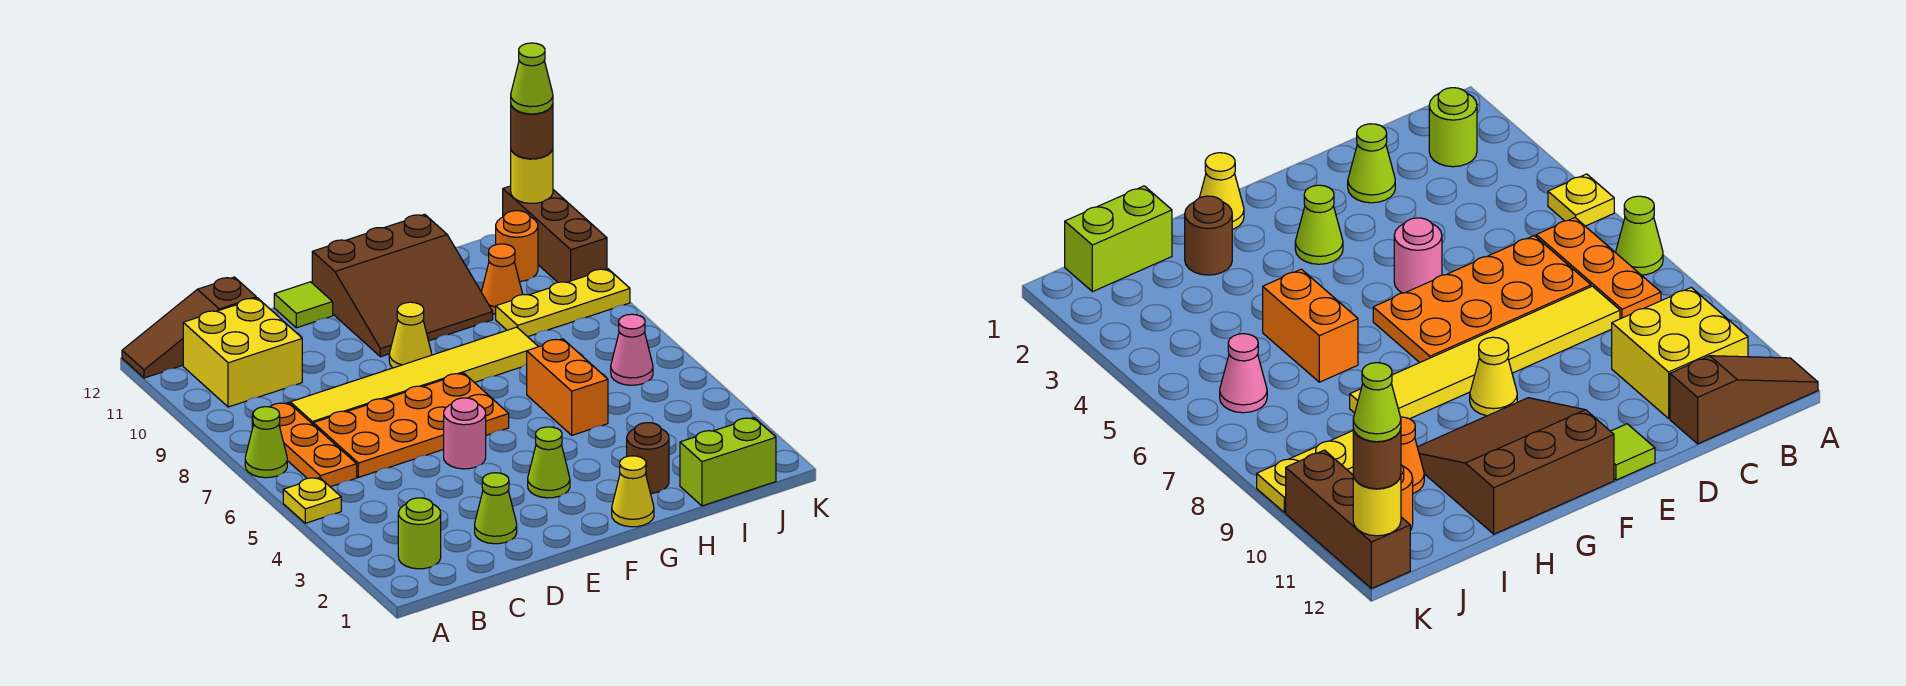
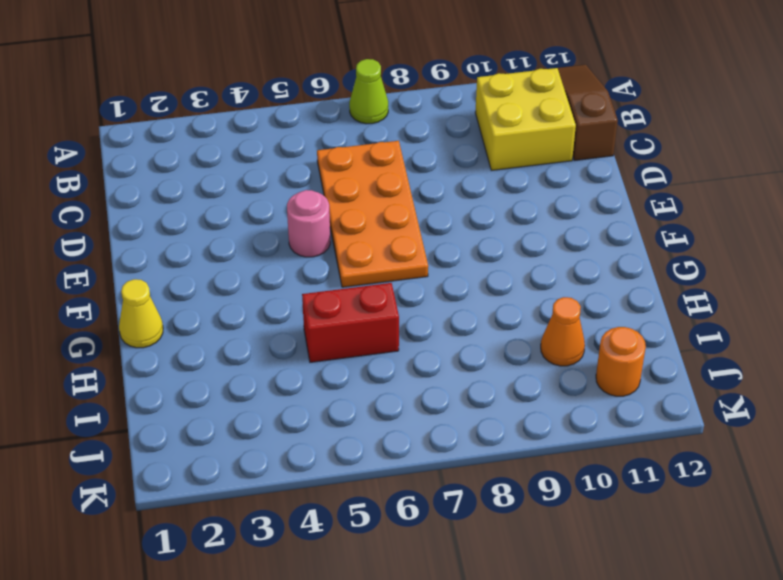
red 1x2 brick [302,283,399,362] -> orange 1x2 brick [527,339,608,435]
none -> yellow 1x1 plate [283,477,341,523]
none -> lime 1x1 round brick [398,498,441,569]
none -> orange 1x3 plate [252,403,357,487]

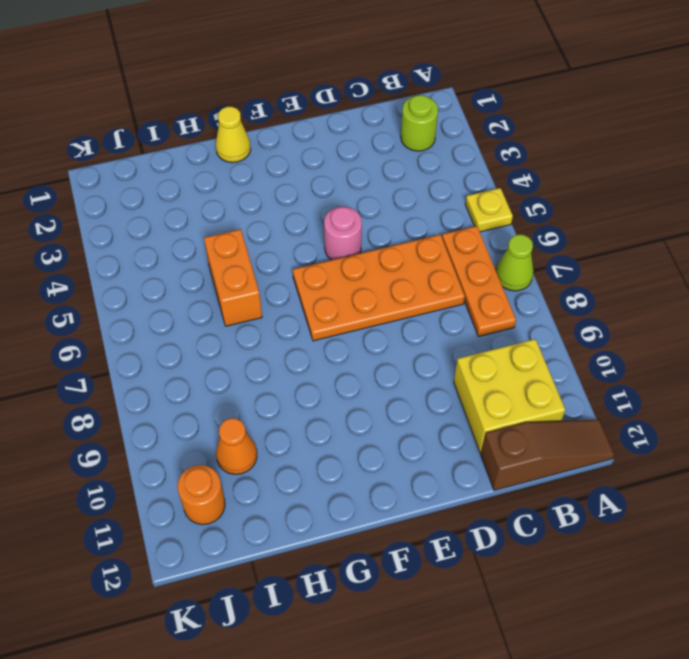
none -> yellow 1x6 tile [290,327,538,424]
none -> lime 1x1 cone [475,473,517,544]
none -> lime 1x1 tile [274,282,333,328]

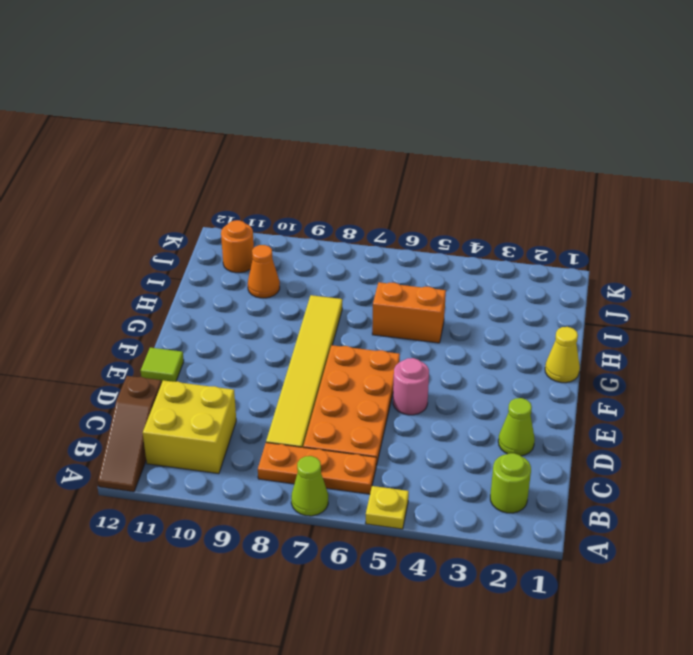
none -> lime 1x1 cone [528,427,570,498]
none -> yellow 1x1 cone [389,302,432,368]
none -> brown 3x3 slope [312,214,493,357]

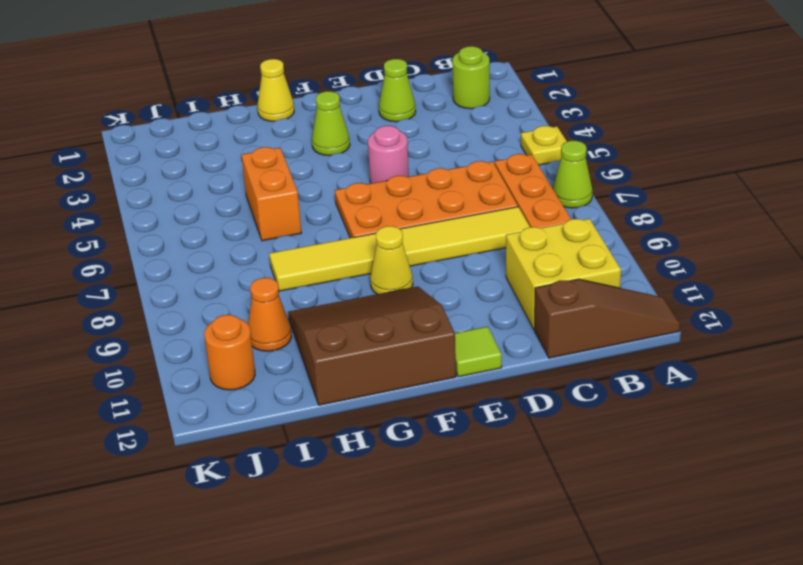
none -> brown 1x1 round brick [627,423,669,493]
none -> lime 1x2 brick [680,418,776,506]
none -> yellow 1x3 plate [496,269,630,337]

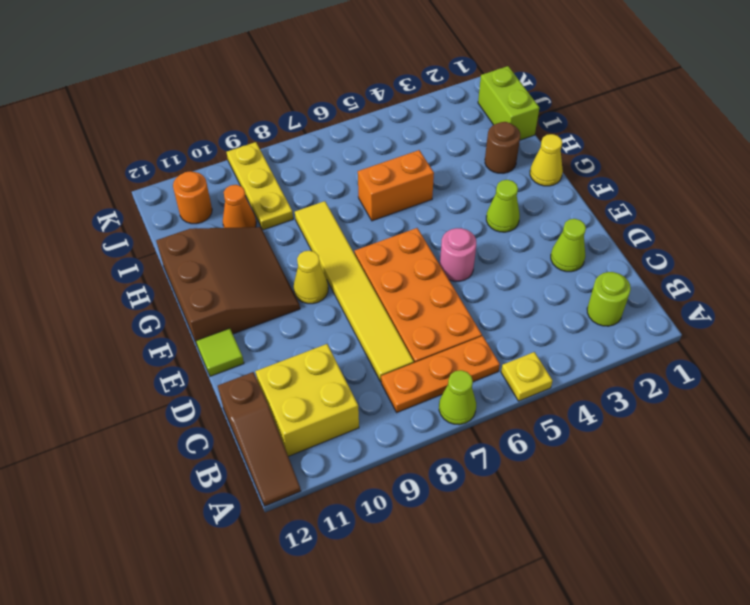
none -> pink 1x1 cone [611,314,653,385]
none -> brown 1x3 brick [503,186,607,282]
none -> yellow 1x1 round brick [511,149,553,203]

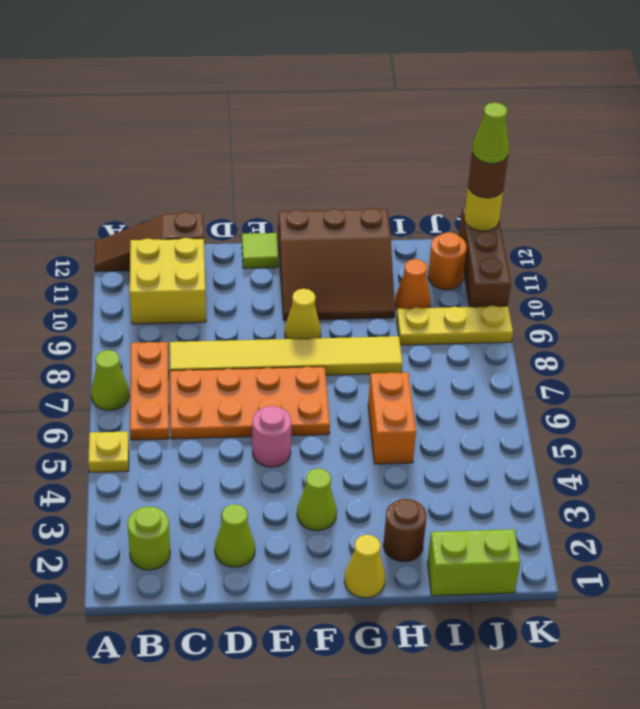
none -> pink 1x1 cone [611,314,653,385]

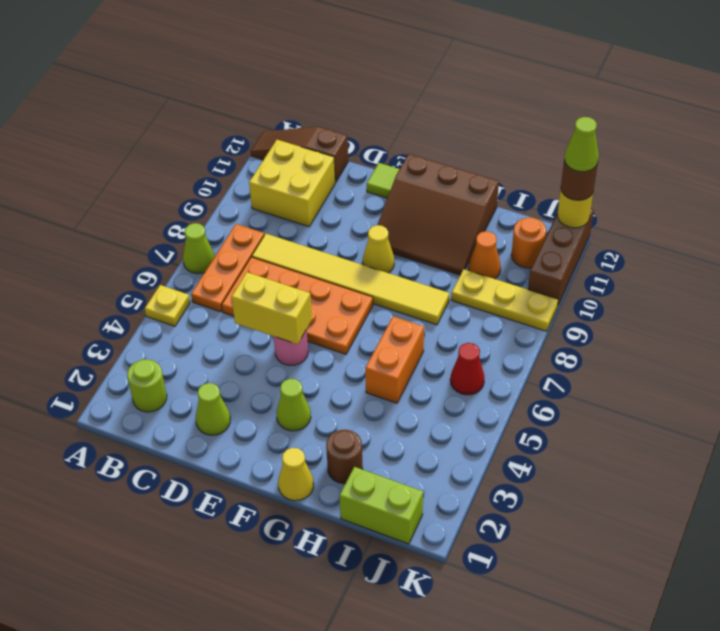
yellow 1x2 brick [232,272,312,344] -> none
red 1x1 cone [450,343,484,395] -> pink 1x1 cone [611,314,653,385]

